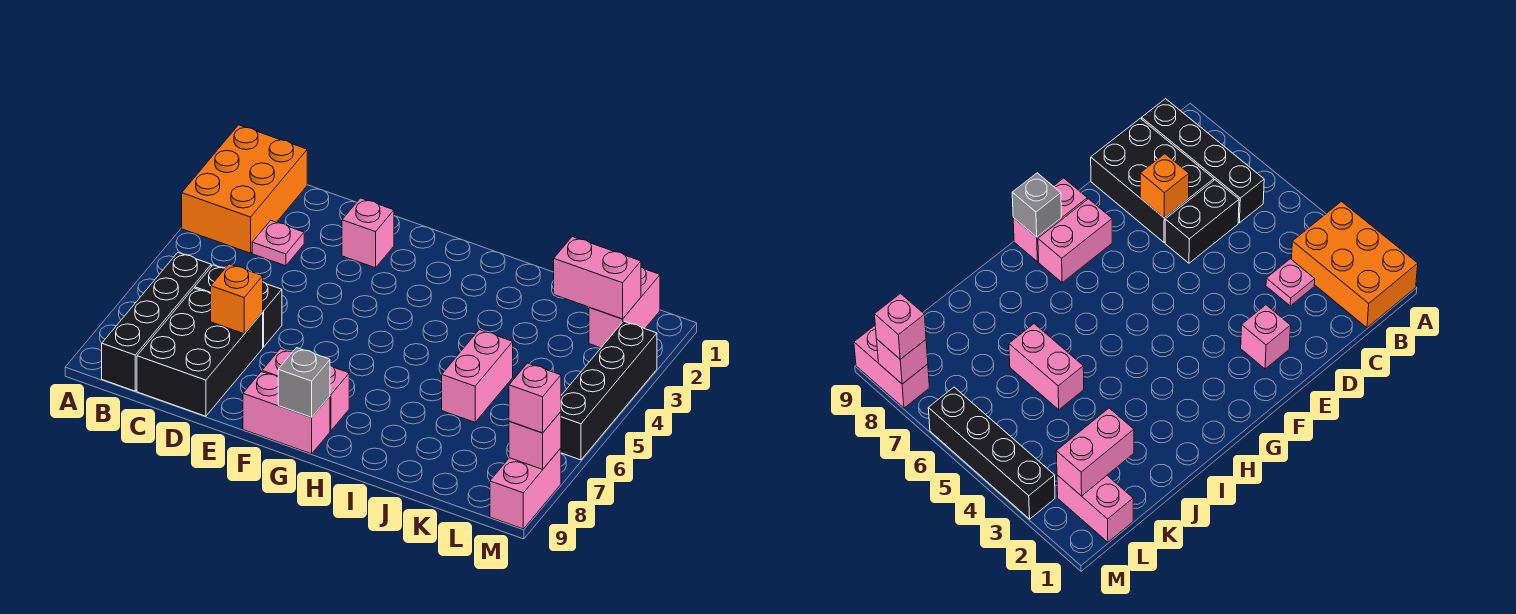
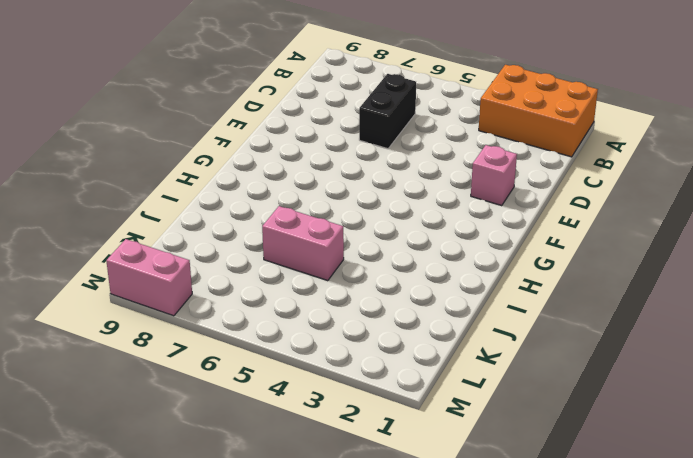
none -> black 1x4 brick [102,253,211,391]
none -> pink 1x1 plate [252,220,304,266]
none -> black 2x3 brick [137,288,263,416]

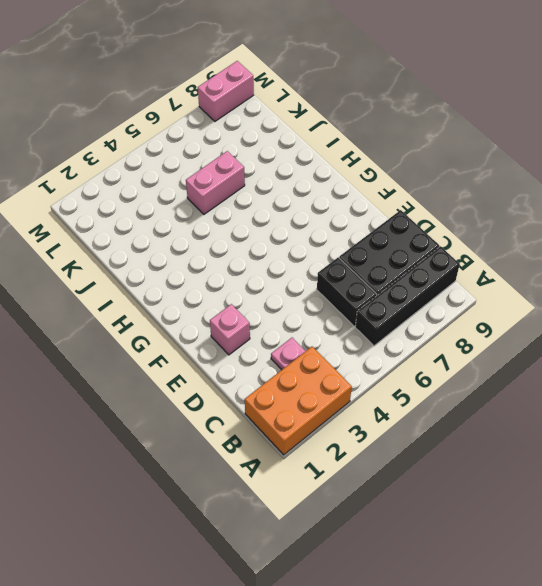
none -> pink 1x2 brick [262,349,349,431]
none -> pink 1x2 brick [243,372,330,454]
none -> pink 1x2 brick [589,267,660,348]

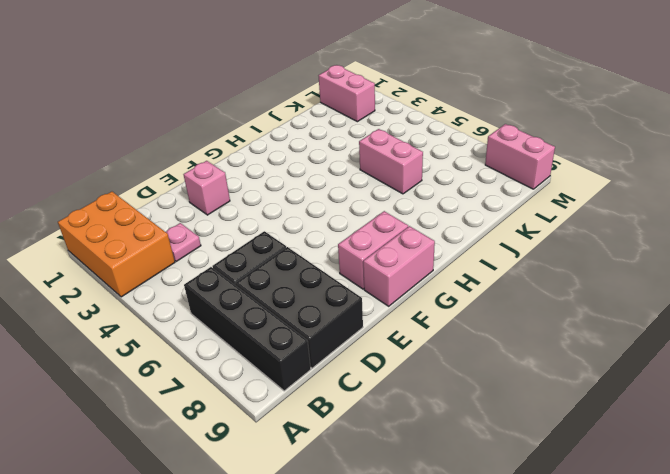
none -> black 1x4 brick [561,321,657,460]
none -> orange 1x1 brick [211,264,263,334]
none -> grey 1x1 brick [278,348,330,417]

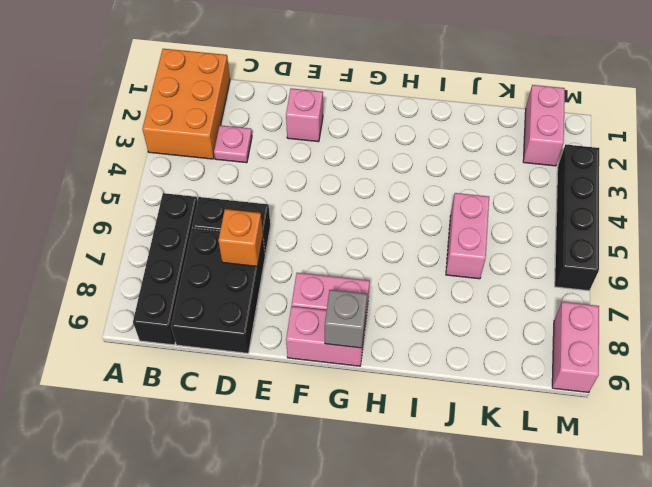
none -> pink 1x2 brick [554,237,641,319]
none -> pink 1x1 brick [509,412,561,469]
none -> pink 1x1 brick [509,363,561,433]

